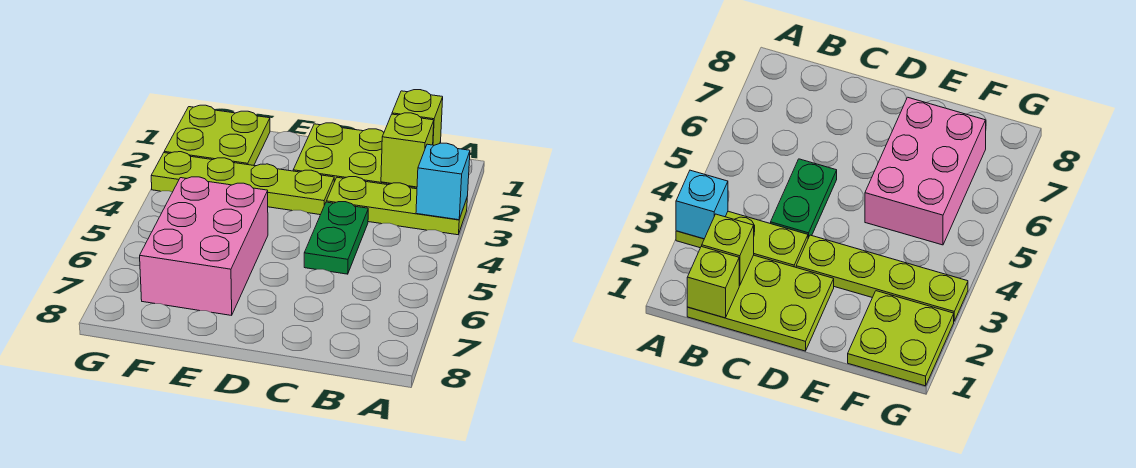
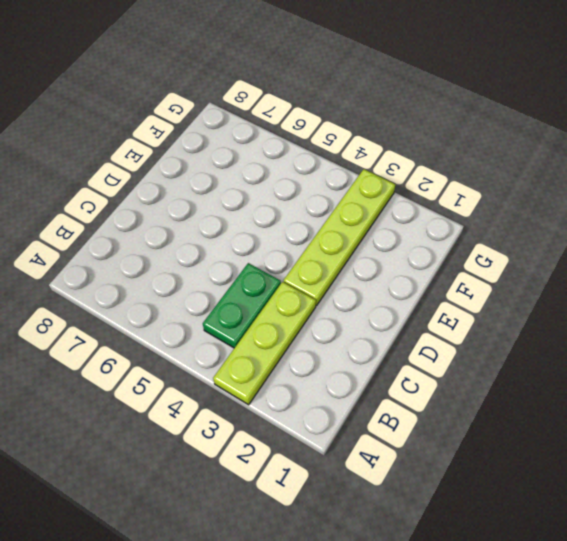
green 1x2 plate [203,263,281,348] -> green 1x2 plate turned to [304,202,368,274]
none -> lime 2x3 plate [293,123,441,189]
none -> pink 2x3 brick [140,177,268,315]

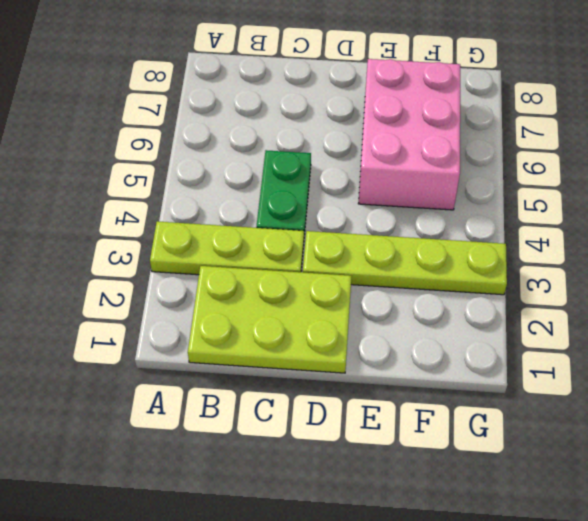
none -> lime 2x2 plate [164,105,270,165]
none -> cyan 1x1 brick [416,143,470,220]

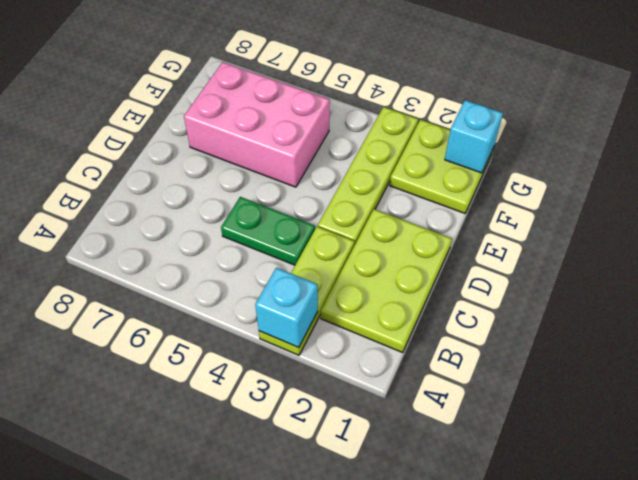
cyan 1x1 brick [445,100,503,173] -> none
none -> lime 1x1 brick [392,90,443,145]
none -> lime 1x1 brick [381,113,434,187]

